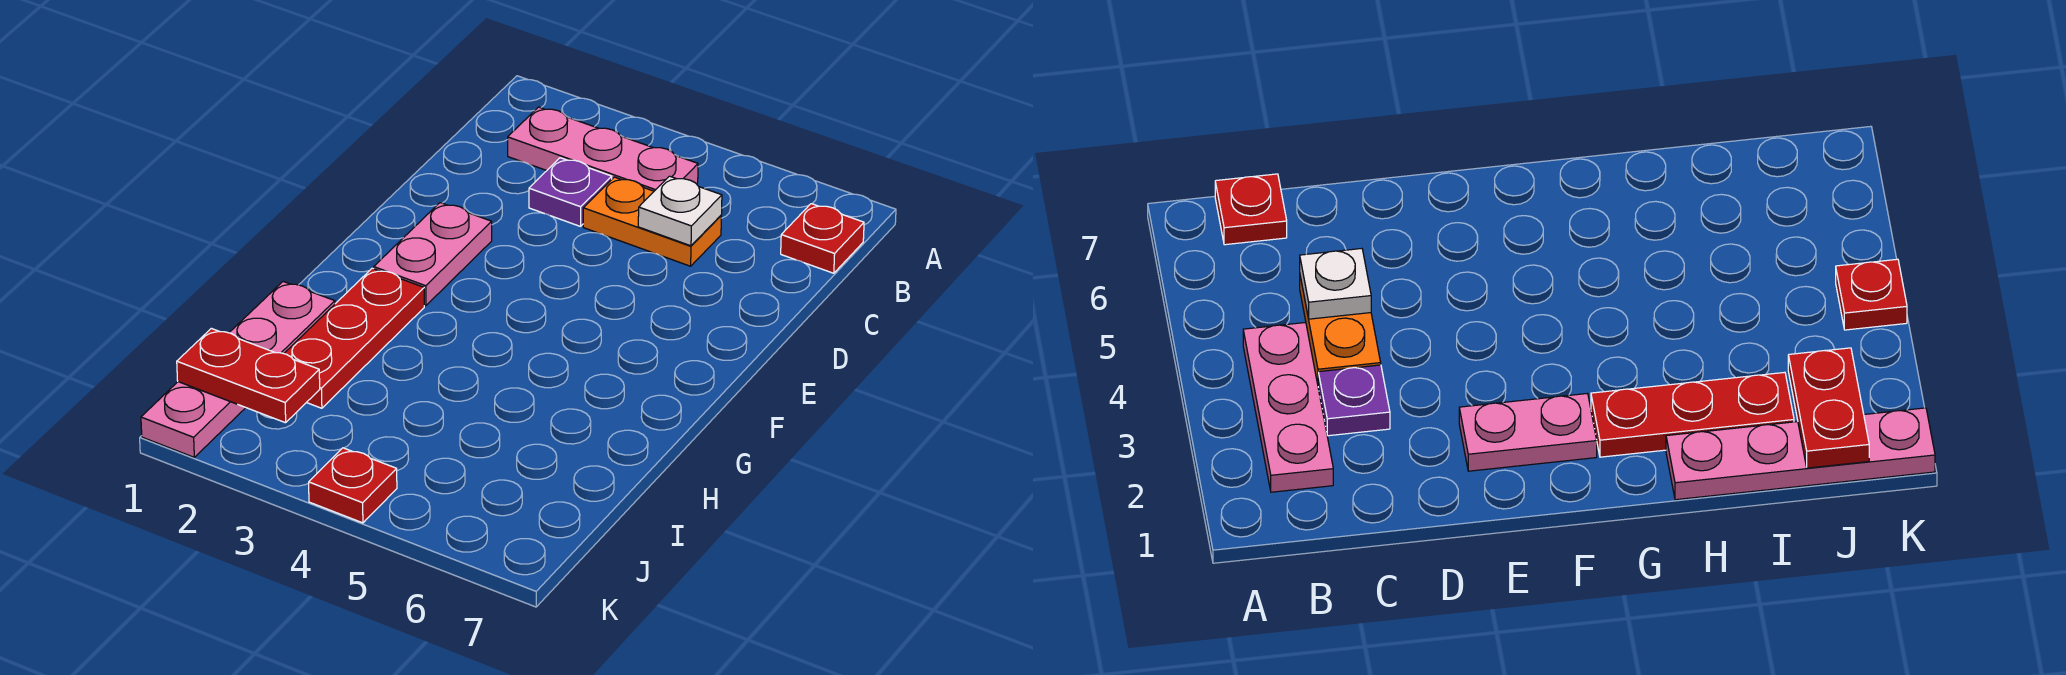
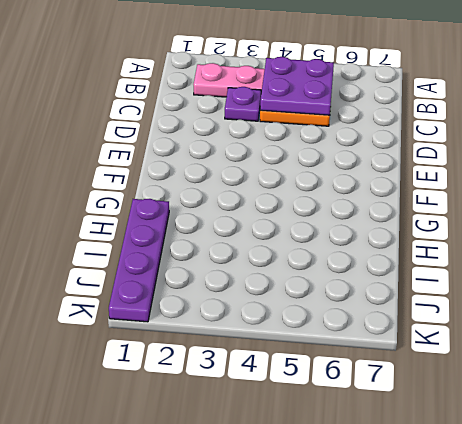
purple 2x2 plate [260,57,334,115] -> white 1x1 plate [638,176,722,246]
purple 1x4 plate [109,199,169,322] -> pink 1x4 plate [141,282,335,457]
none -> red 1x1 plate [781,204,864,273]
none -> pink 1x2 plate [374,203,492,306]

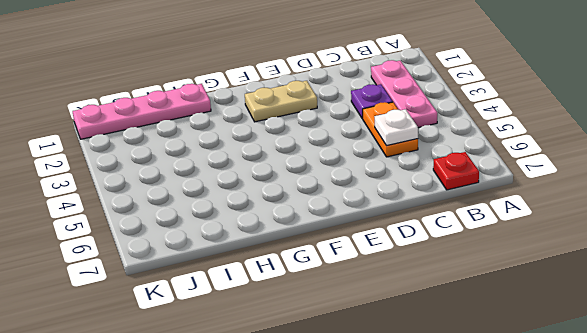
tan 1x2 plate [245,81,317,122] -> pink 1x2 plate [374,203,492,306]
none -> red 1x3 plate [284,268,424,408]
none -> red 1x1 plate [309,448,397,523]

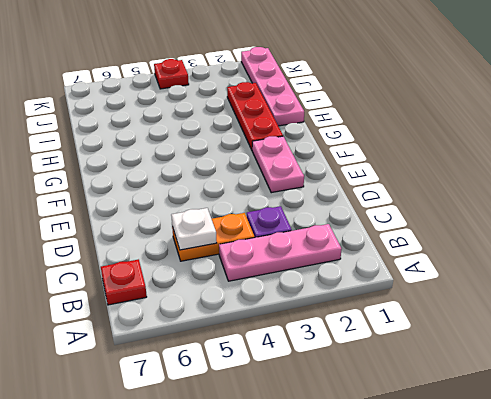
none -> red 1x2 plate [177,328,320,423]

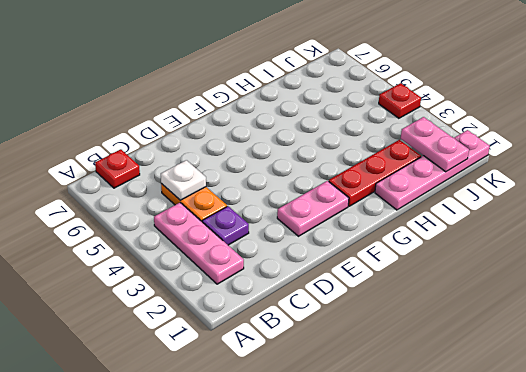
pink 1x2 plate [401,117,469,172] -> red 1x2 plate [177,328,320,423]

